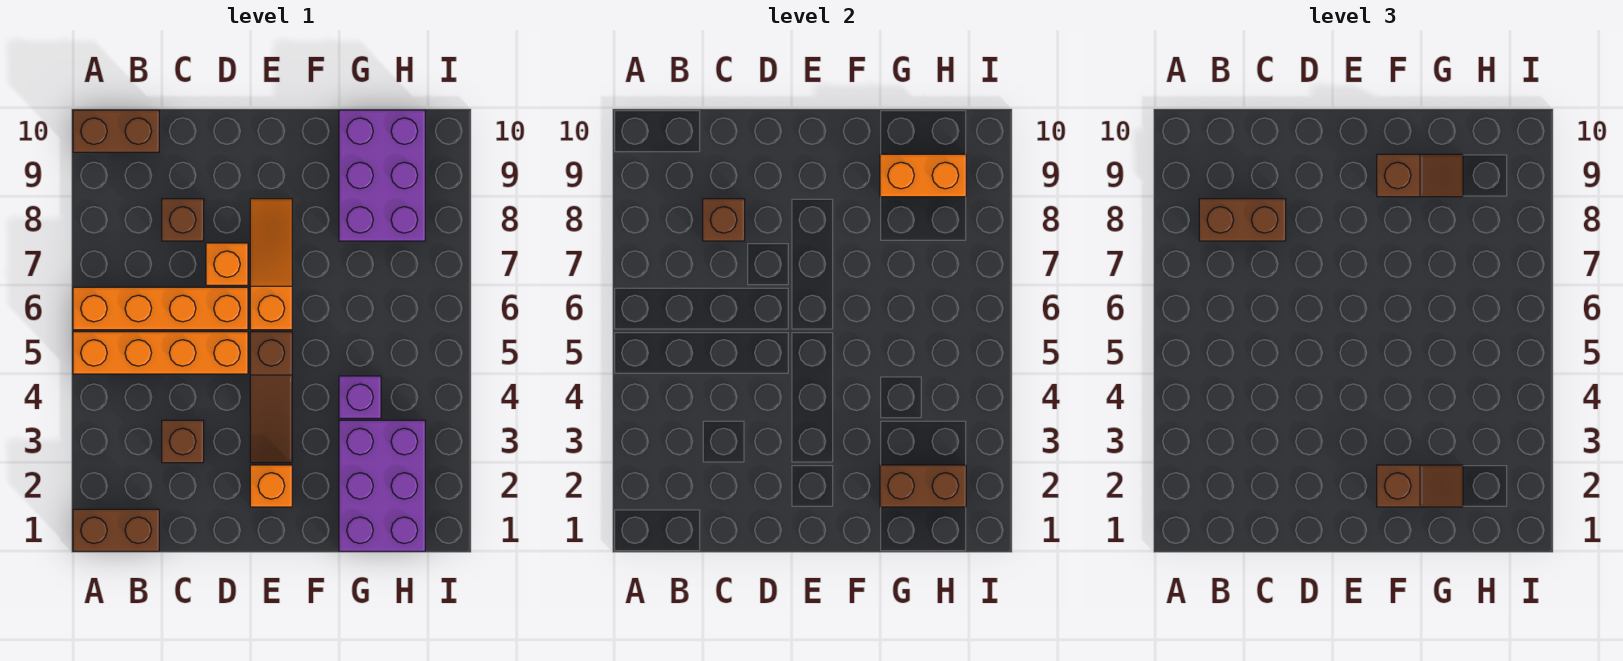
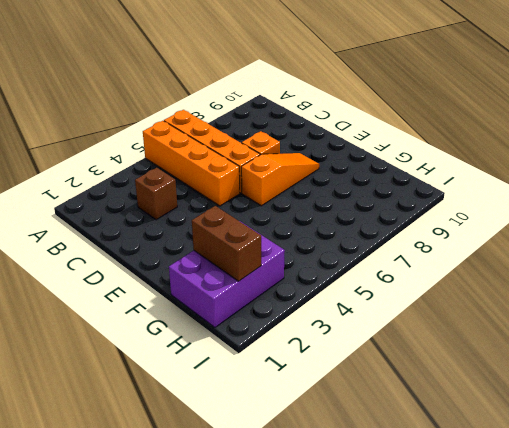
none -> brown 1x2 brick [73,509,159,551]
none -> brown 1x2 brick [73,110,159,152]
none -> brown 1x1 brick [162,199,204,241]

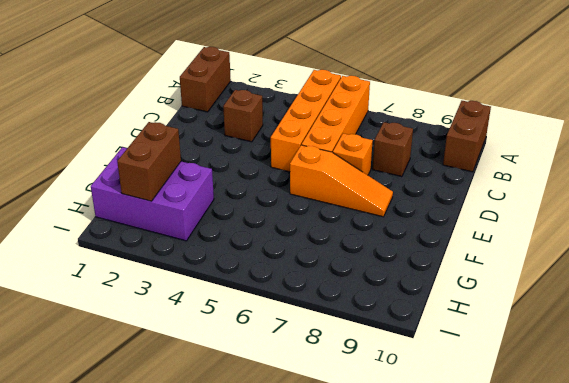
none -> orange 1x1 brick [250,465,292,507]
none -> brown 1x3 slope [250,332,292,463]
none -> purple 1x1 brick [339,376,381,418]

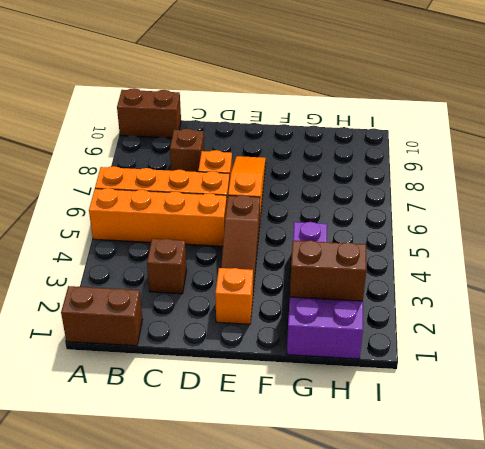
none -> purple 2x3 brick [339,110,425,241]
none -> brown 1x1 brick [703,199,745,241]
none -> orange 1x2 brick [880,154,966,197]

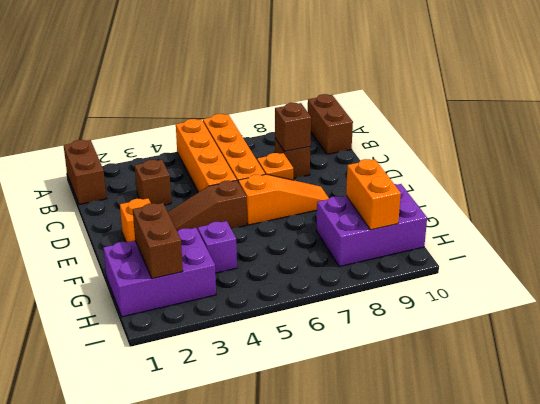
none -> brown 1x2 brick [1199,199,1286,241]
none -> brown 1x2 slope [1377,465,1463,507]
none -> brown 1x2 slope [1377,154,1463,197]

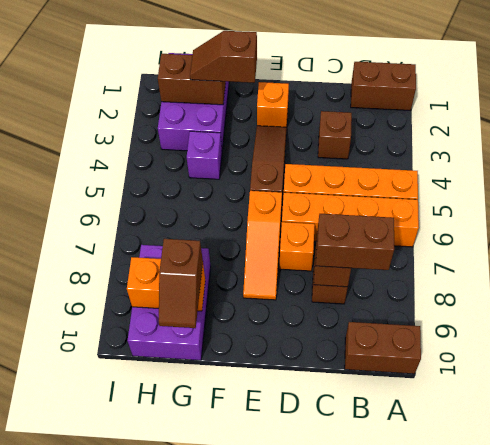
brown 1x2 slope [159,239,203,328] -> brown 1x2 slope turned to [1377,154,1463,197]

